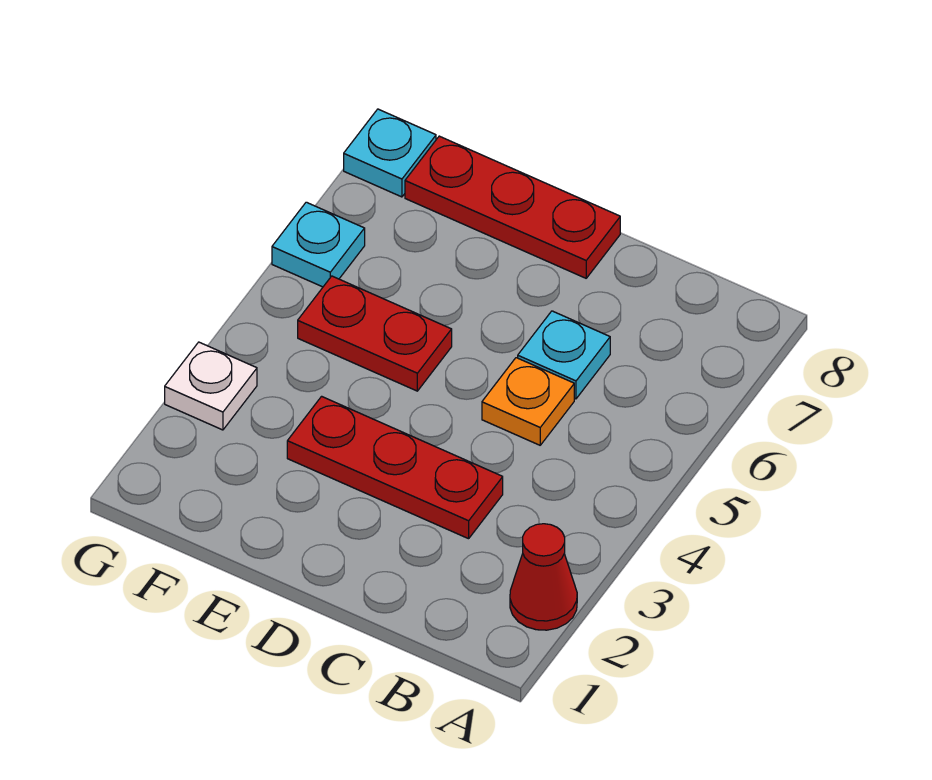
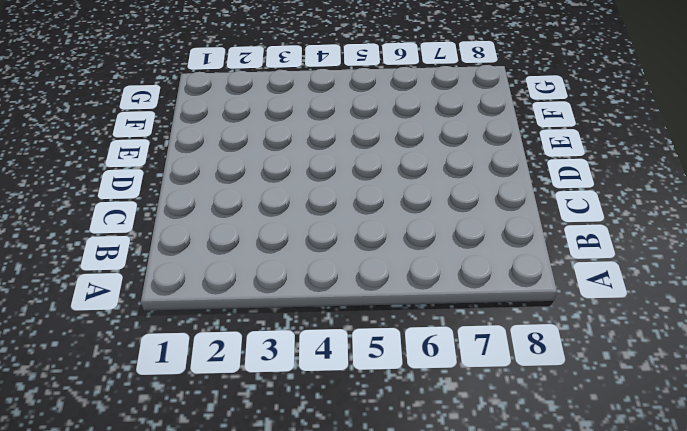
none -> red 1x1 cone [510,524,577,630]
none -> red 1x3 plate [287,396,503,539]

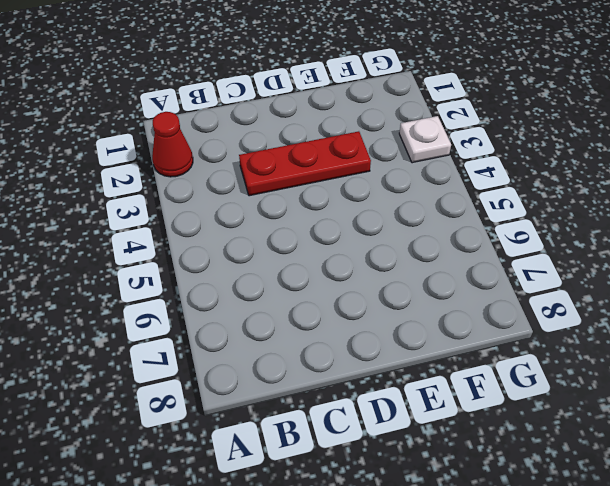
none -> orange 1x1 plate [482,358,574,445]
none -> cyan 1x1 plate [518,311,610,399]

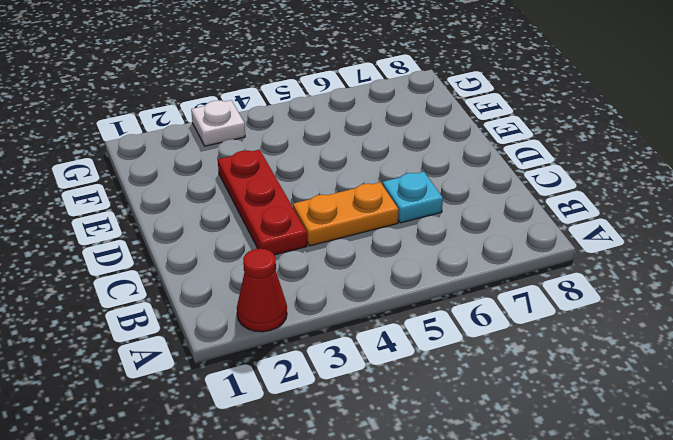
orange 1x2 plate [293,182,399,246] -> orange 1x1 plate [482,358,574,445]
none -> red 1x3 plate [405,136,620,278]
none -> red 1x2 plate [298,276,452,391]

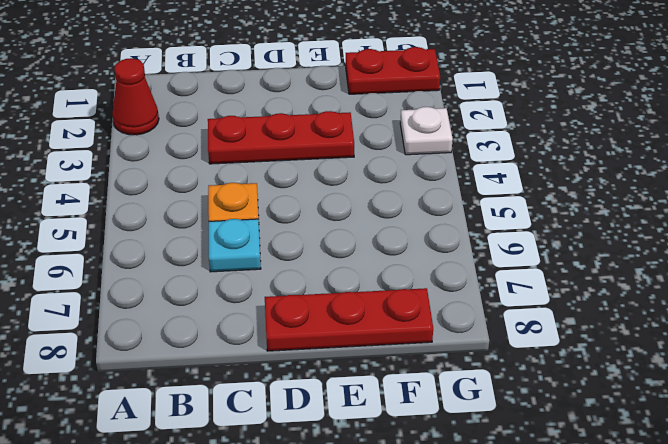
red 1x2 plate [346,47,440,94] -> red 1x2 plate moved to [298,276,452,391]
none -> cyan 1x1 plate [272,202,365,287]
none -> cyan 1x1 plate [344,109,436,197]

